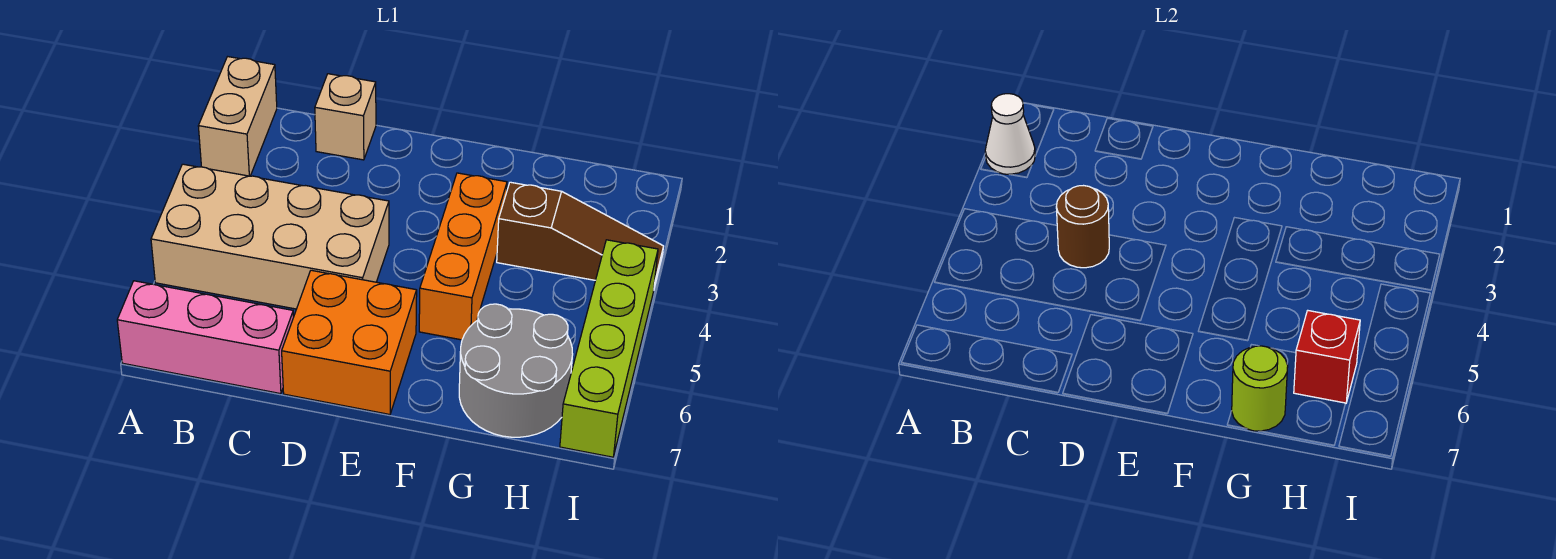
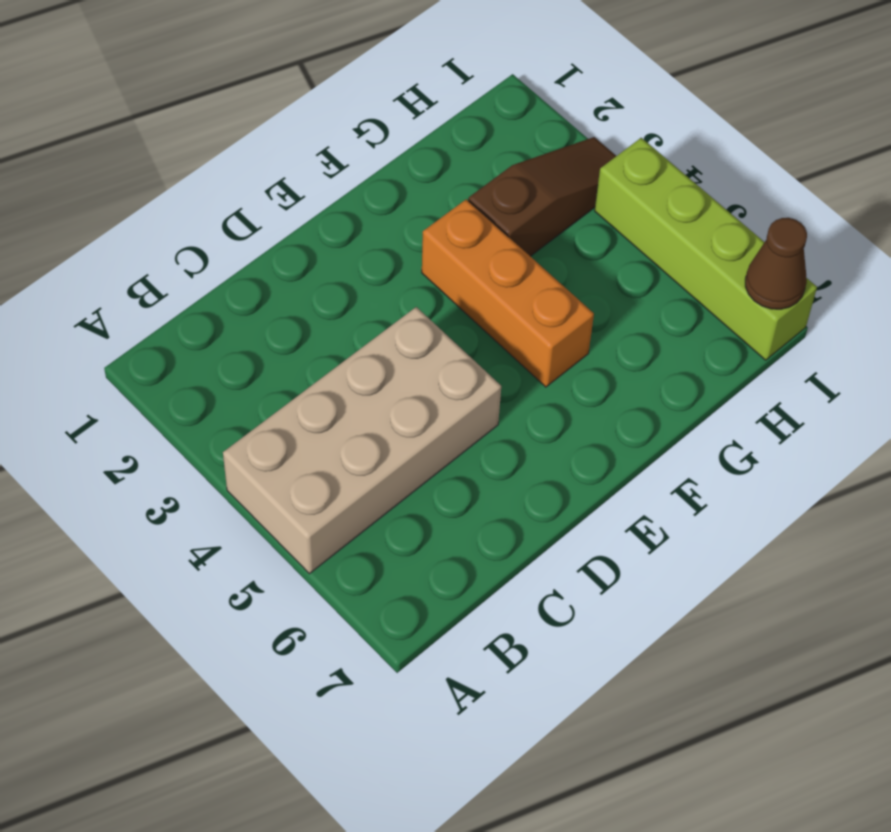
brown 1x1 cone [745,218,807,309] -> none
none -> tan 1x2 brick [198,57,277,176]
none -> pink 1x3 brick [117,281,294,394]
none -> tan 1x1 brick [315,74,376,160]

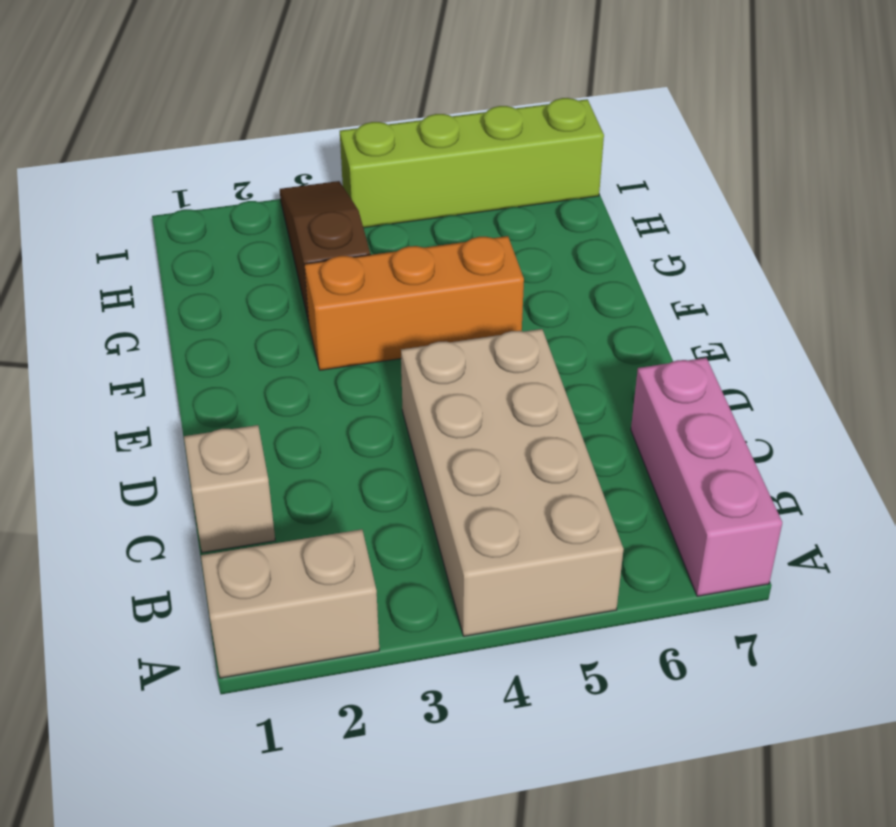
none -> orange 2x2 brick [282,270,417,414]
none -> grey 2x2 round brick [459,304,573,437]
none -> white 1x1 cone [985,94,1035,174]

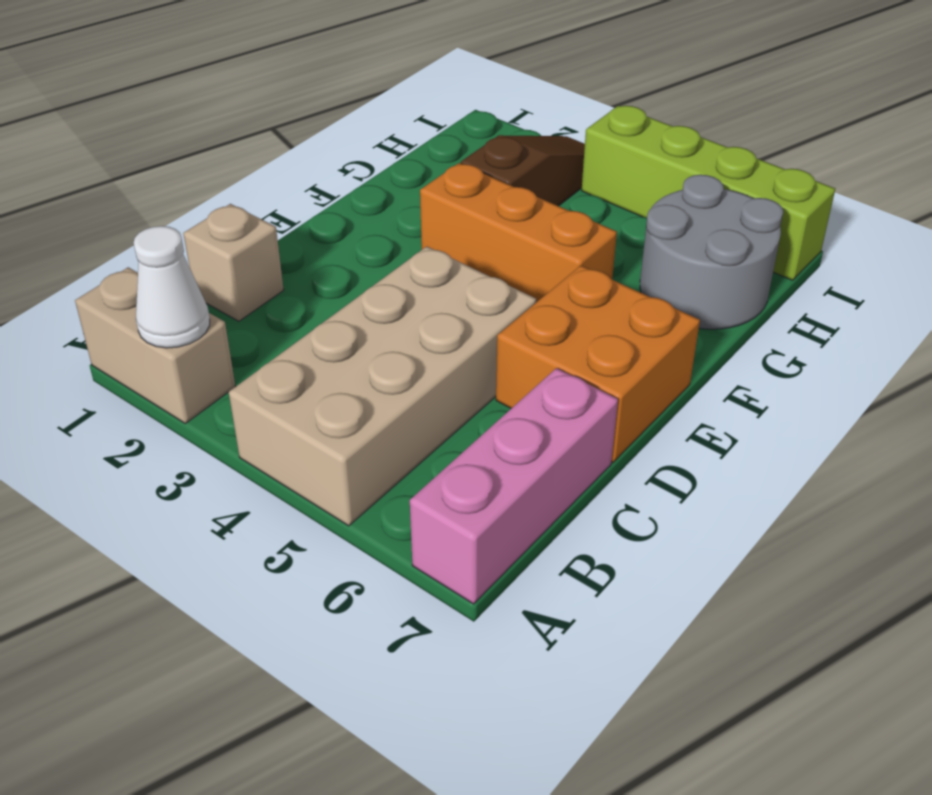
none -> brown 1x1 round brick [1056,186,1109,268]
none -> lime 1x1 round brick [1232,346,1288,431]
none -> red 1x1 brick [1294,311,1360,403]

